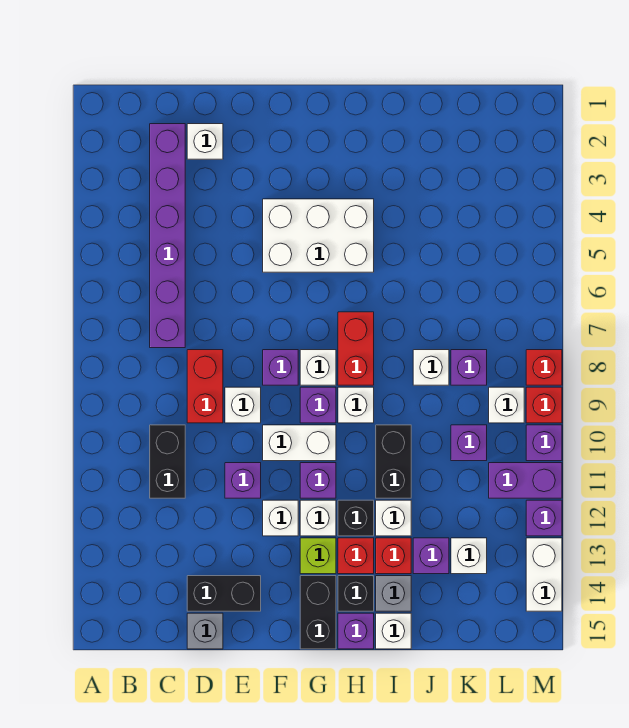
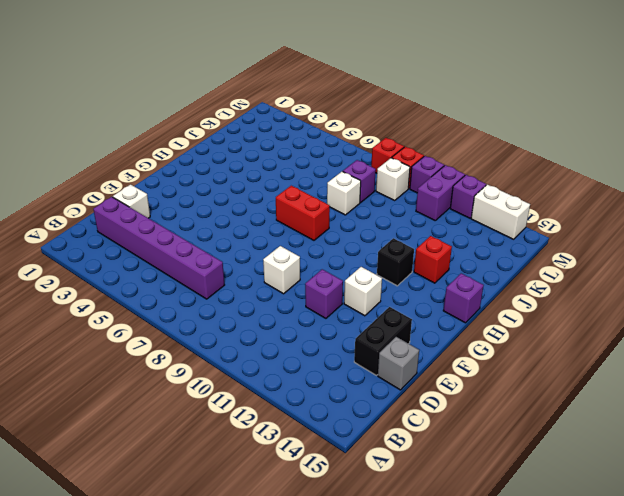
none -> black 1x2 brick [150,425,185,498]
none -> red 1x2 brick [187,350,223,423]
none -> white 2x3 brick [263,199,374,272]
none -> purple 1x1 brick [263,350,298,385]

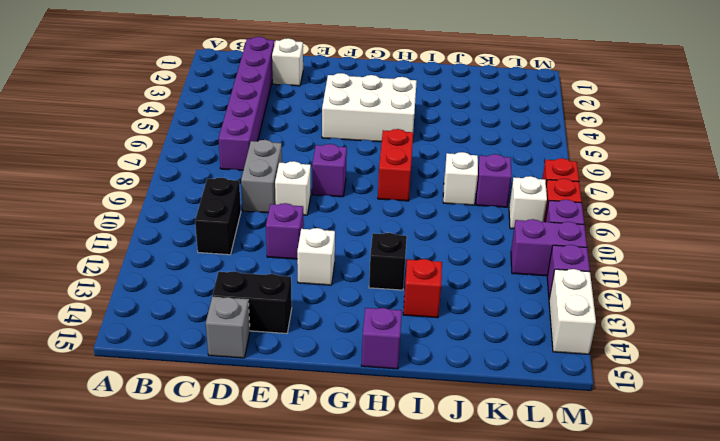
grey 1x2 brick [241,140,282,213] -> red 1x2 brick [187,350,223,423]
none -> white 1x2 brick [263,425,336,461]
none -> white 1x1 brick [300,350,336,385]
none -> purple 1x1 brick [300,387,336,423]
none -> purple 1x1 brick [300,463,336,498]

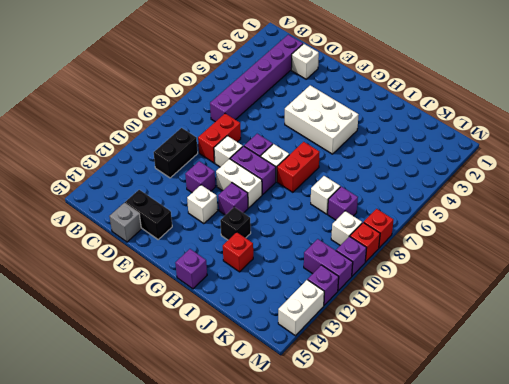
purple 1x2 brick [230,146,276,195] -> purple 1x1 brick [300,387,336,423]
none -> white 1x1 brick [300,500,336,536]
none -> lime 1x1 brick [300,538,336,574]
none -> black 1x2 brick [300,576,336,649]
none -> white 1x1 brick [338,387,374,423]

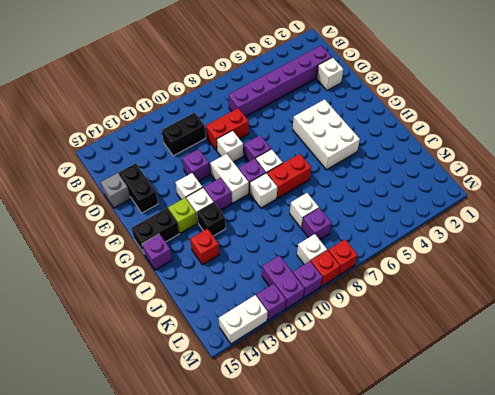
none -> red 1x1 brick [338,538,374,574]
none -> black 1x1 brick [338,576,374,611]
none -> black 1x2 brick [376,425,411,498]
none -> white 1x1 brick [376,500,411,536]

